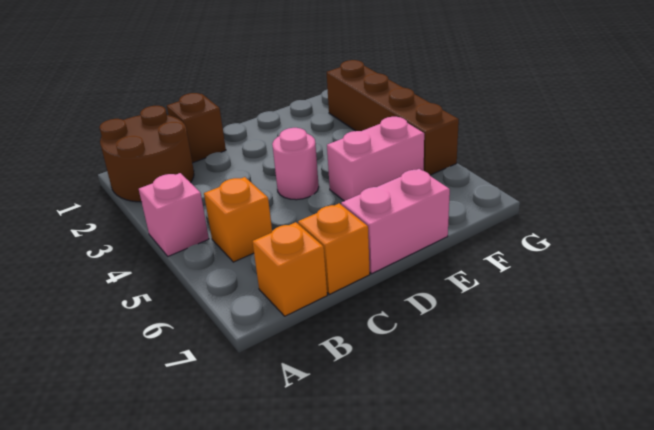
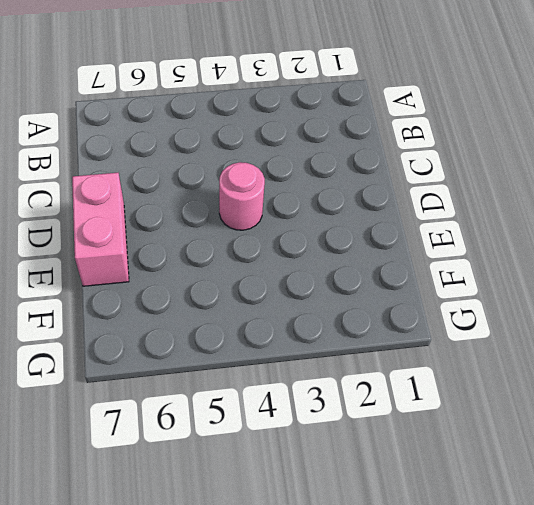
none -> brown 2x2 round brick [99,106,194,202]
none -> pink 1x1 brick [139,173,209,256]

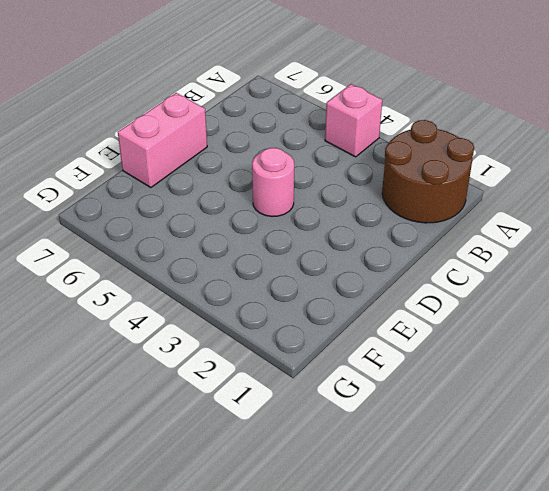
none -> orange 1x1 brick [204,177,272,262]
none -> orange 1x1 brick [252,222,327,316]

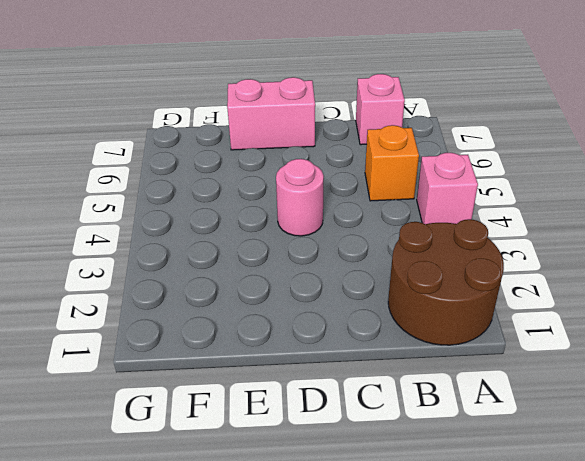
pink 1x1 brick [356,74,405,145] -> orange 1x1 brick [252,222,327,316]
none -> brown 1x1 brick [167,93,226,163]
none -> orange 1x1 brick [298,203,370,294]

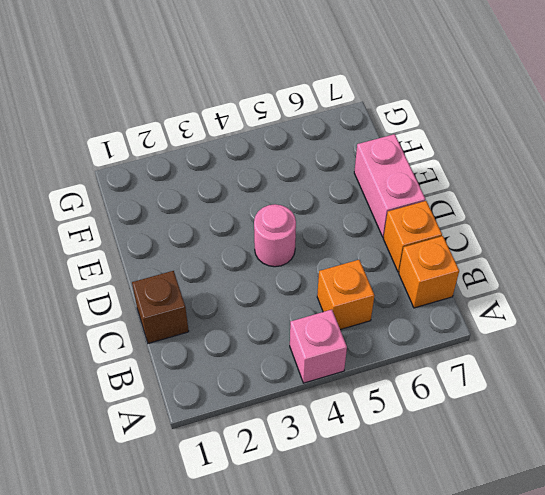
none -> brown 2x2 round brick [99,106,194,202]
none -> pink 1x2 brick [327,117,424,201]

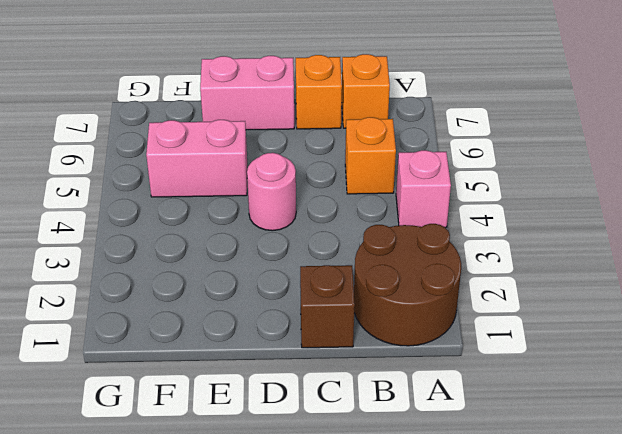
none -> brown 1x4 brick [327,60,459,175]

